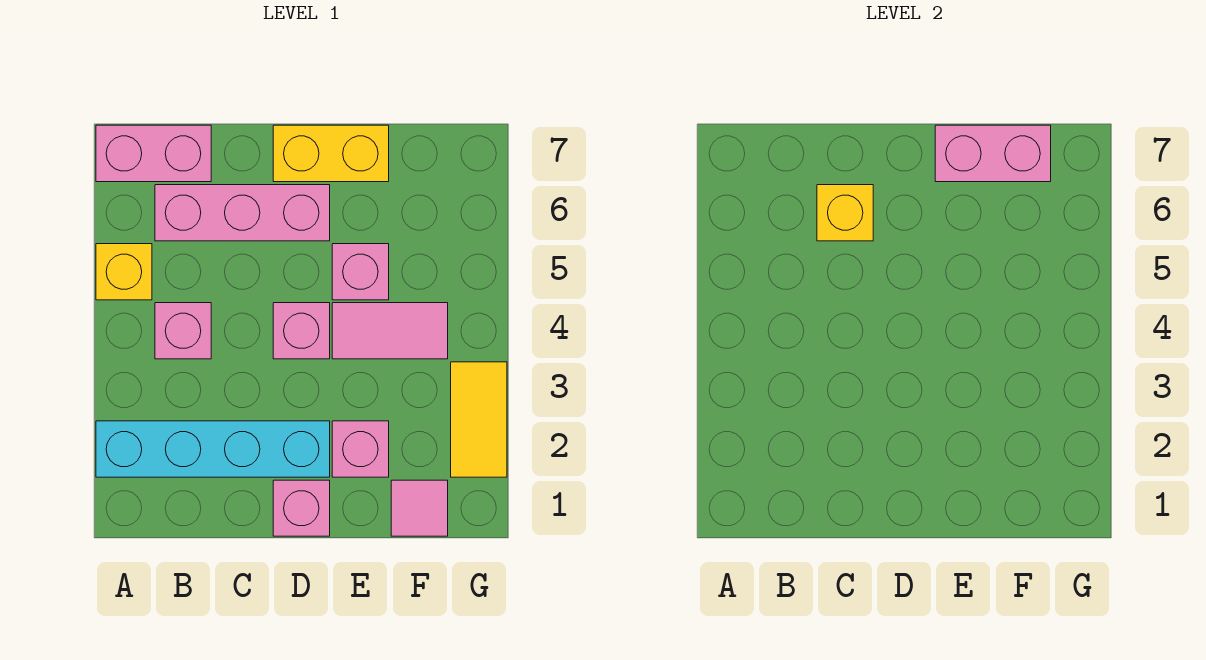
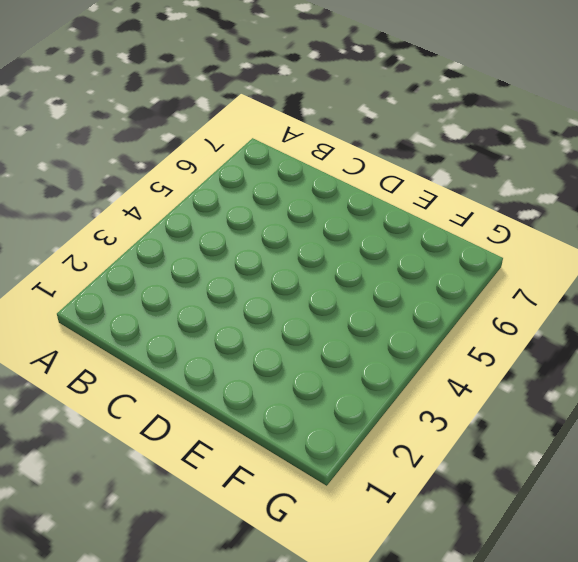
none -> cyan 1x4 brick [96,421,330,477]
none -> yellow 1x1 brick [96,244,152,300]
none -> pink 1x2 brick [96,125,211,182]

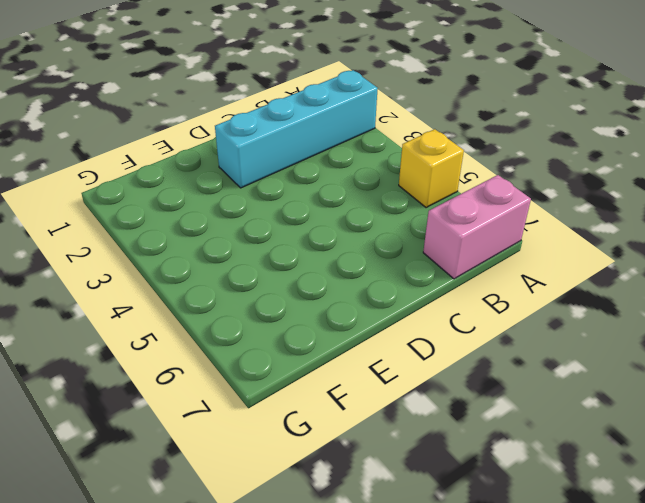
none -> pink 1x1 brick [155,303,211,359]
none -> pink 1x3 brick [155,185,330,241]
none -> pink 1x1 brick [273,480,330,536]

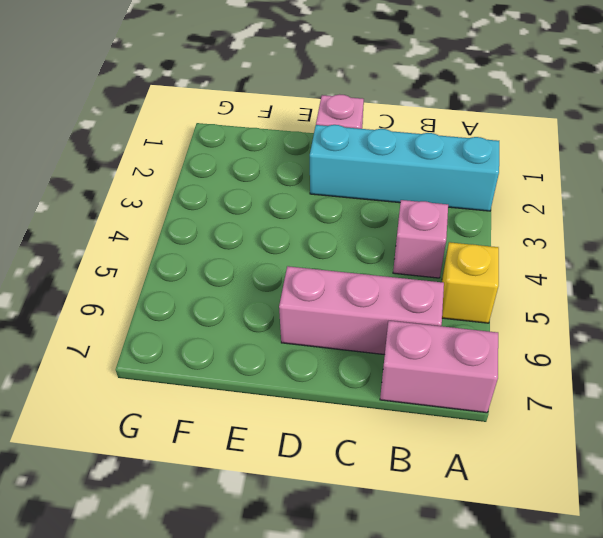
none -> pink 1x1 brick [273,303,330,359]
none -> yellow 1x2 brick [273,125,389,182]
none -> pink 1x1 brick [332,421,389,477]

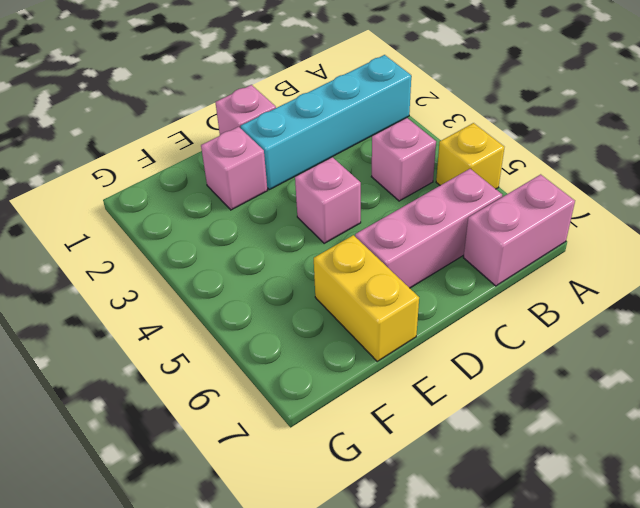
yellow 1x2 brick [314,235,419,361] -> yellow 1x2 brick turned to [273,125,389,182]
none -> pink 1x2 tile [332,303,448,359]
none -> pink 1x1 brick [332,244,389,300]
none -> pink 1x1 tile [391,480,448,536]

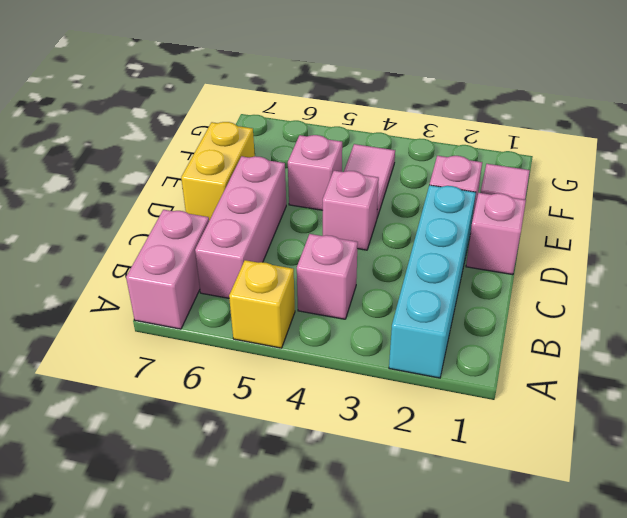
none -> yellow 1x2 tile [451,362,507,477]
none -> yellow 1x1 brick [817,185,873,241]
none -> pink 1x2 brick [935,125,1051,182]

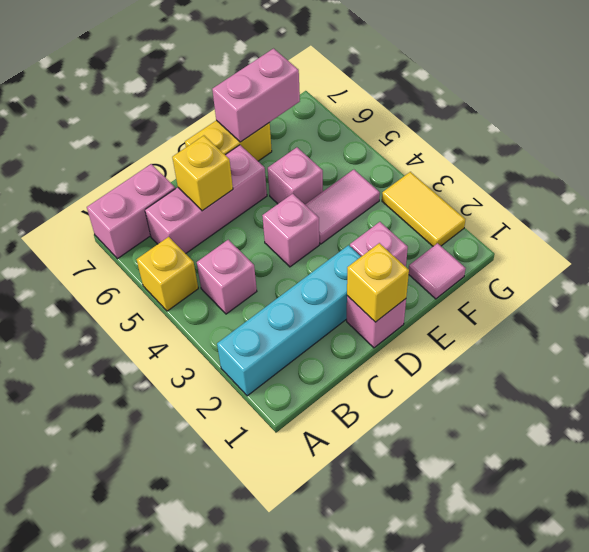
yellow 1x1 brick [347,243,409,322] -> none

